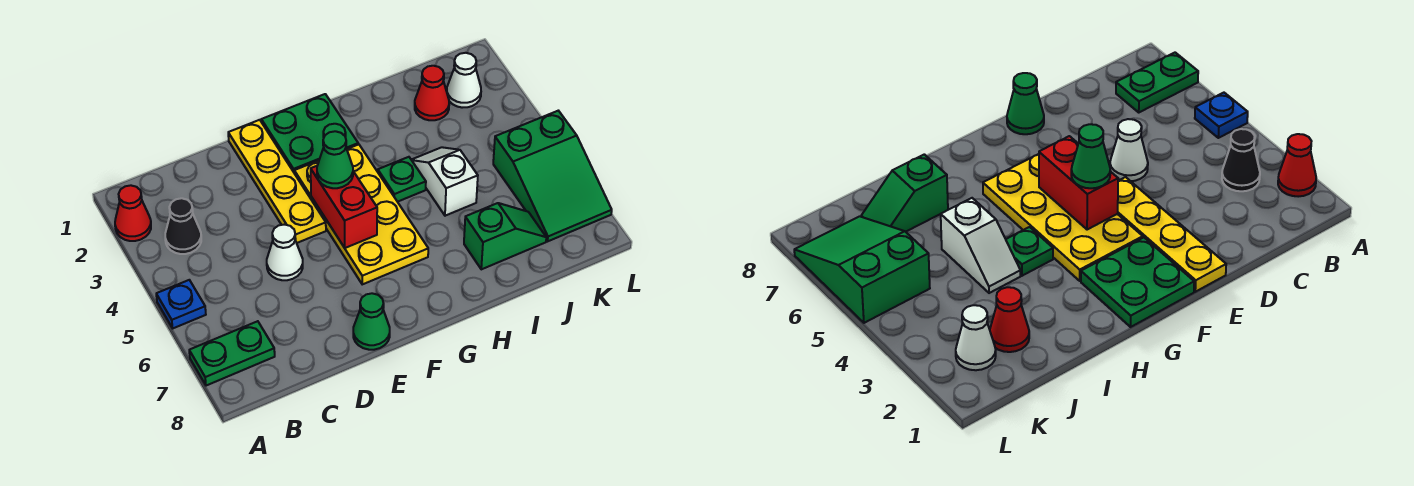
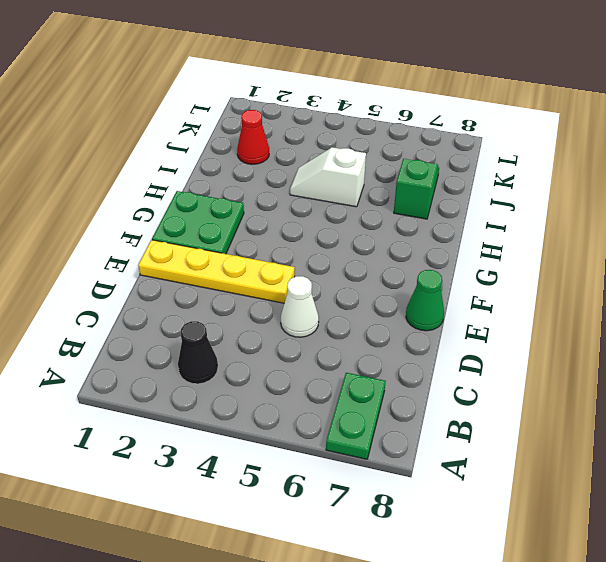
none -> red 1x1 cone [115,185,151,241]
none -> blue 1x1 plate [156,280,206,328]
none -> yellow 2x4 plate [294,144,428,284]

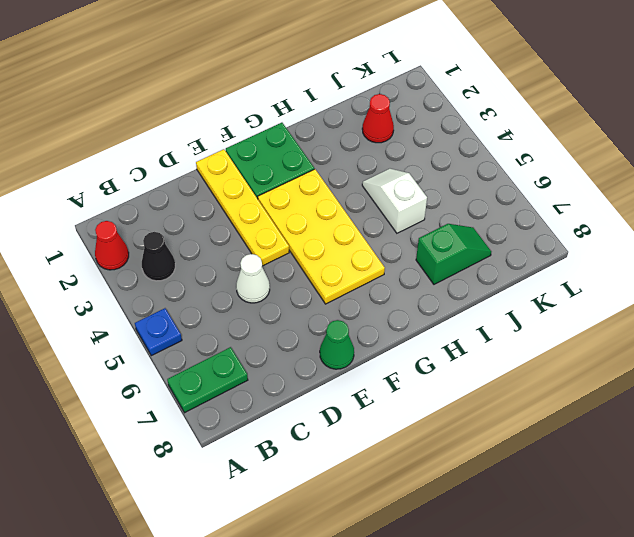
none -> green 1x1 plate [378,157,426,202]
none -> white 1x1 cone [447,53,481,108]
none -> green 2x3 slope [493,111,612,241]

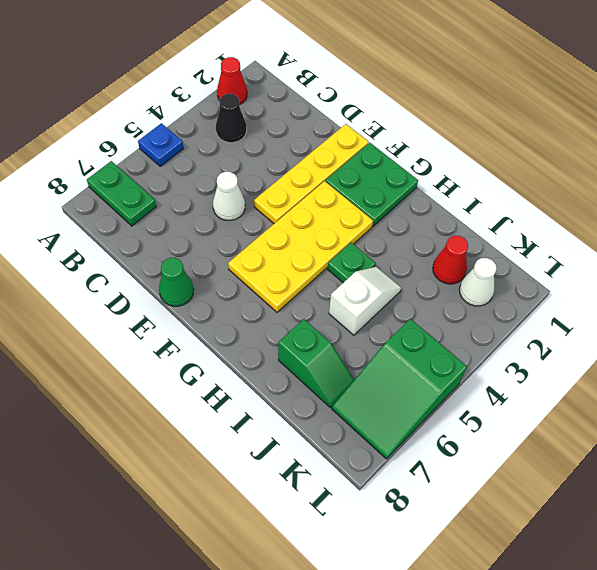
none -> red 1x2 brick [311,166,377,248]
none -> green 1x1 cone [317,131,353,188]

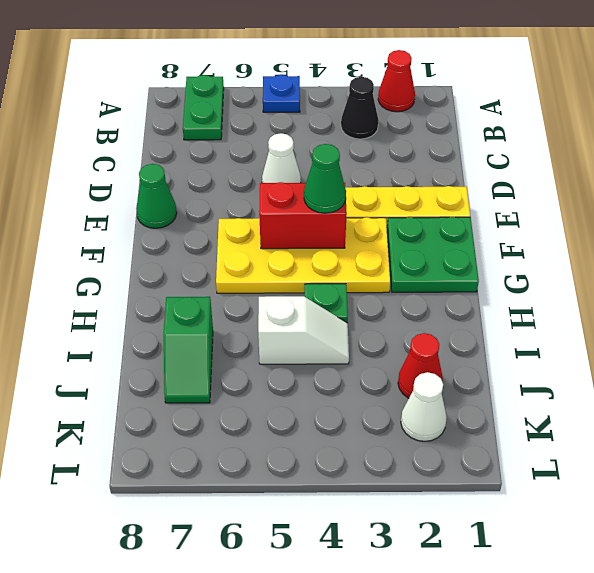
none -> green 2x3 slope [493,111,612,241]

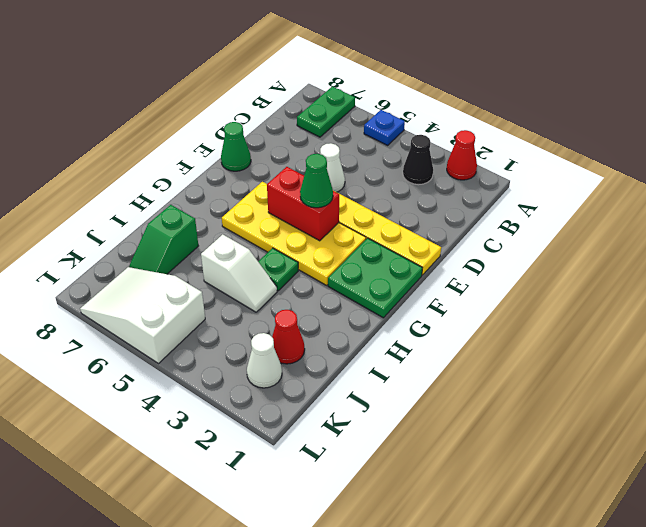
white 2x3 slope [80,267,205,363] -> green 2x3 slope [493,111,612,241]

